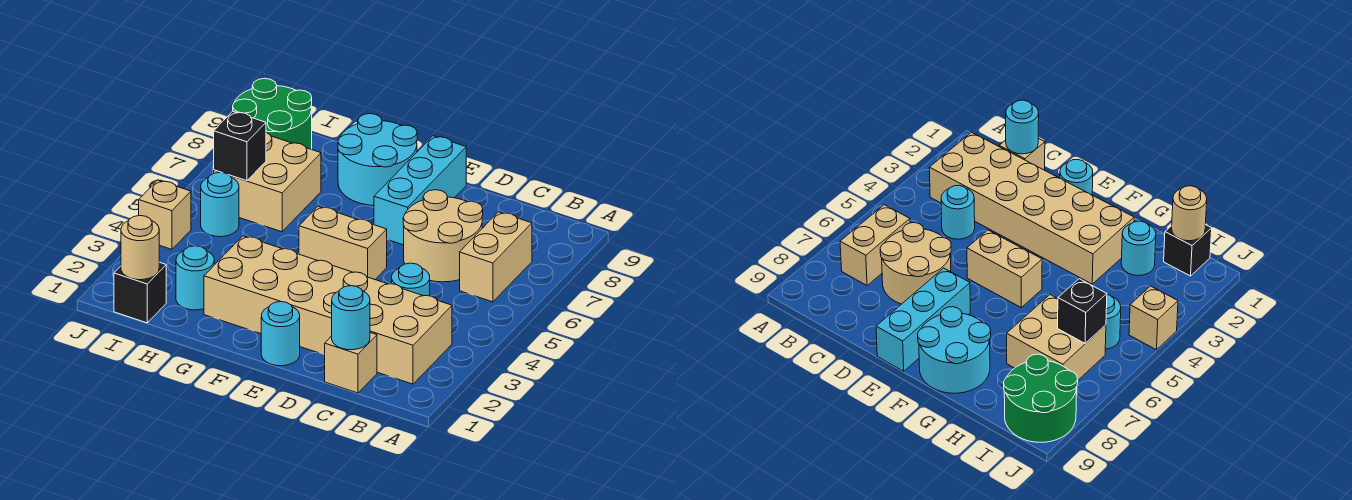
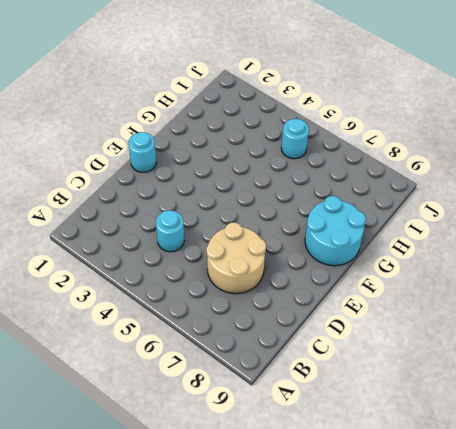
none -> tan 2x6 brick [204,236,452,384]
none -> tan 1x2 brick [460,212,532,302]
none -> tan 1x1 brick [325,333,377,393]

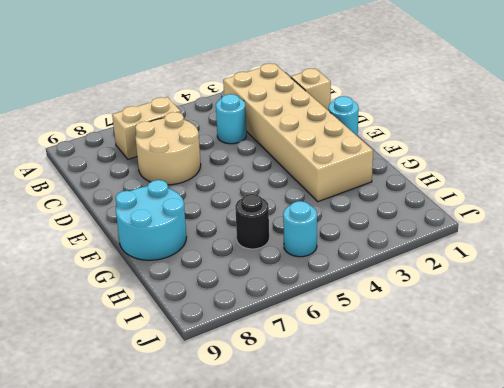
black 1x1 round brick [235,194,269,249] -> tan 2x2 brick [214,133,321,232]
none -> tan 1x2 brick [299,206,387,279]
none -> cyan 1x3 brick [374,136,466,245]
none -> cyan 1x1 round brick [176,246,214,310]

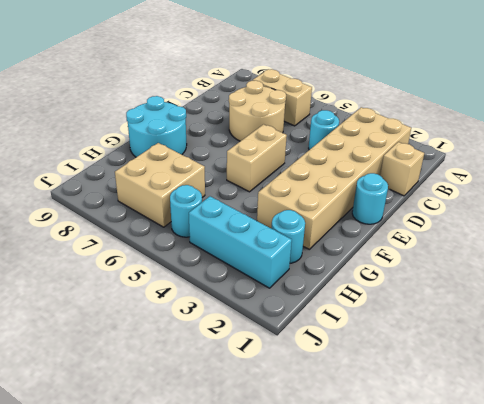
cyan 1x3 brick [189,196,292,288] -> cyan 1x3 brick moved to [374,136,466,245]
none -> black 1x1 brick [114,262,166,323]
none -> green 2x2 round brick [233,78,312,149]
none -> tan 1x1 brick [139,180,191,249]

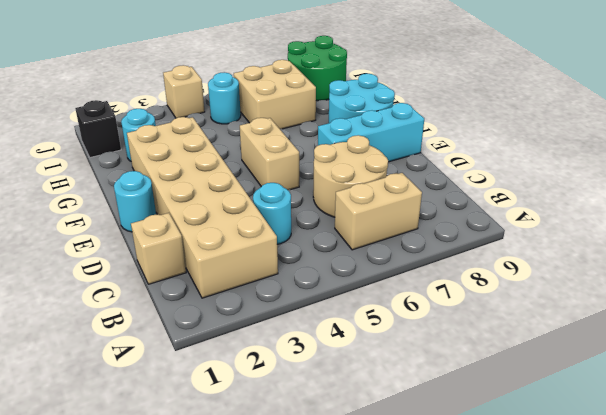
none -> cyan 1x1 round brick [332,286,370,350]
none -> tan 1x1 round brick [121,216,159,280]
none -> black 1x1 brick [214,111,266,181]

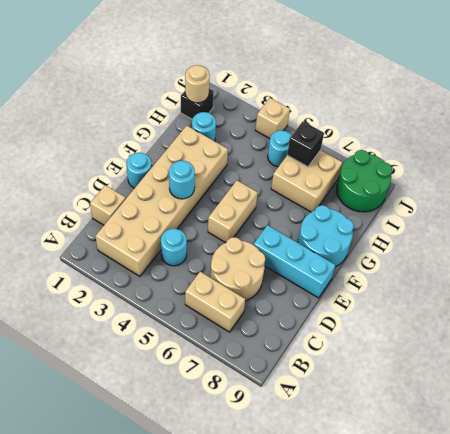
cyan 1x1 round brick [169,161,195,199] -> cyan 1x1 round brick moved to [332,286,370,350]

